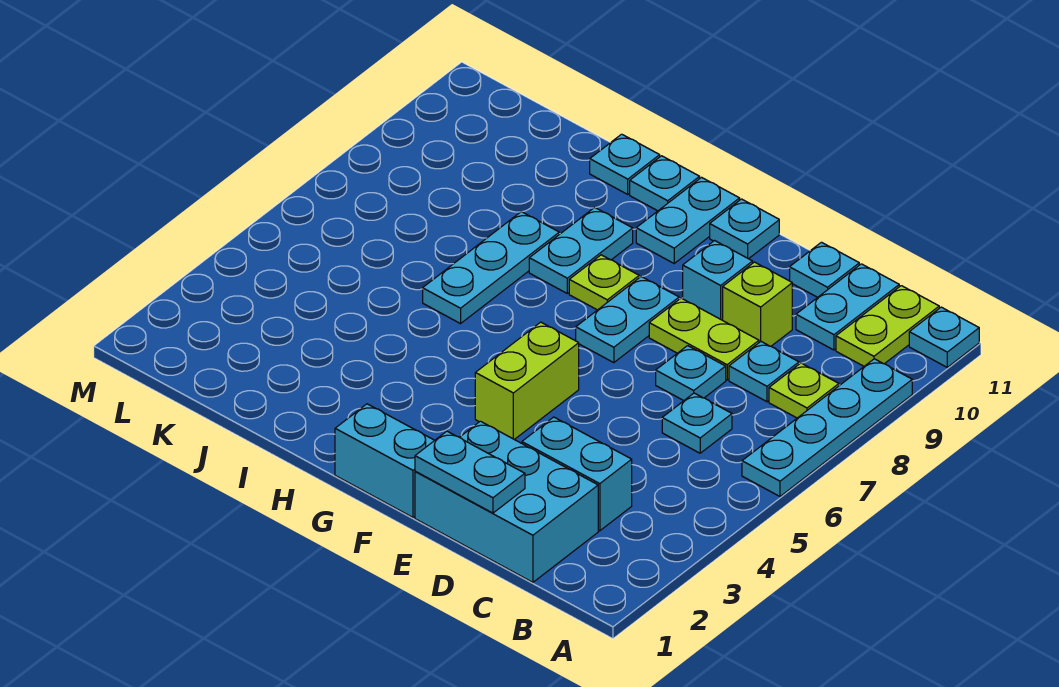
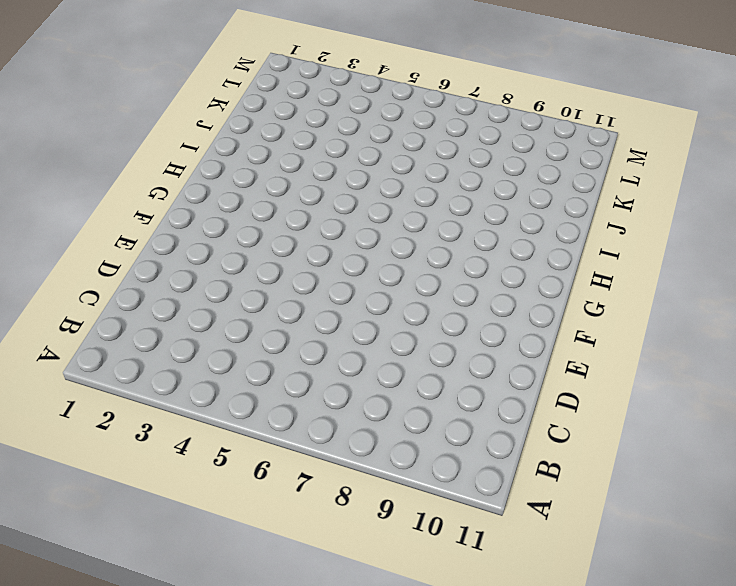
none -> cyan 1x4 plate [742,359,912,496]
none -> cyan 1x1 plate [909,307,979,367]
none -> lime 1x1 plate [769,363,839,418]

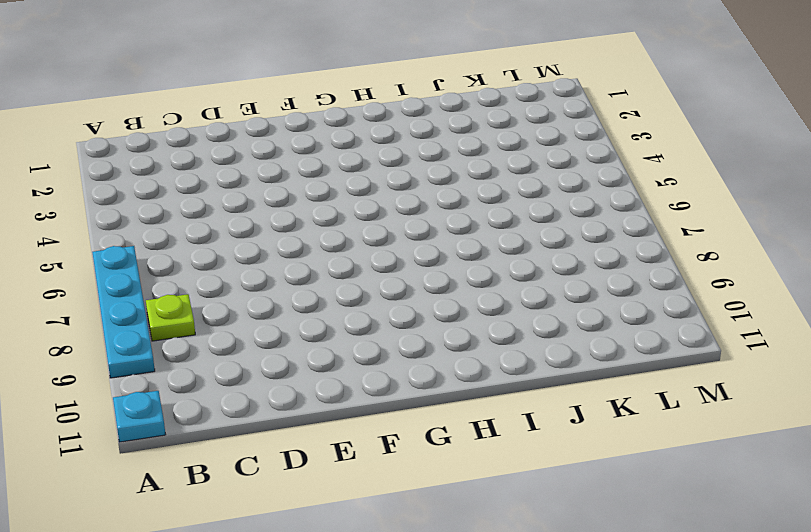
none -> lime 1x2 plate [836,286,939,366]
none -> cyan 2x3 brick [415,421,598,582]
none -> cyan 1x2 brick [522,417,632,531]

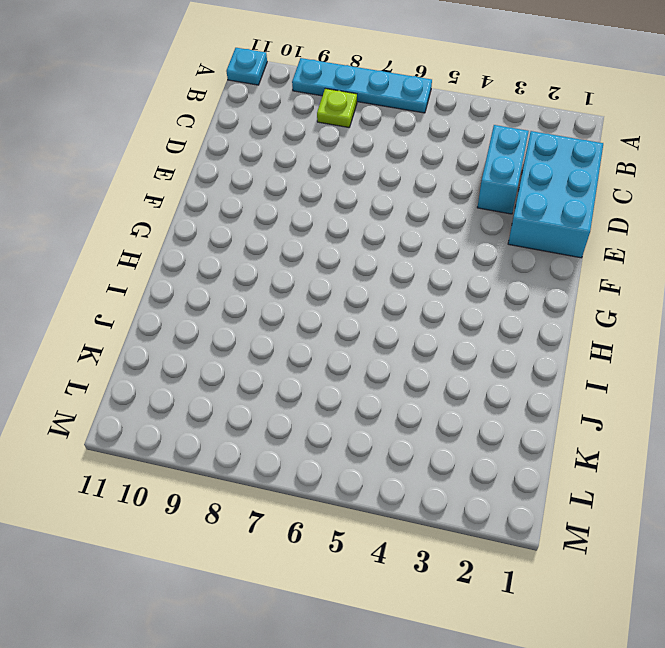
none -> lime 1x2 plate [836,286,939,366]
none -> cyan 1x1 plate [662,393,732,453]
none -> cyan 1x1 plate [729,342,799,402]

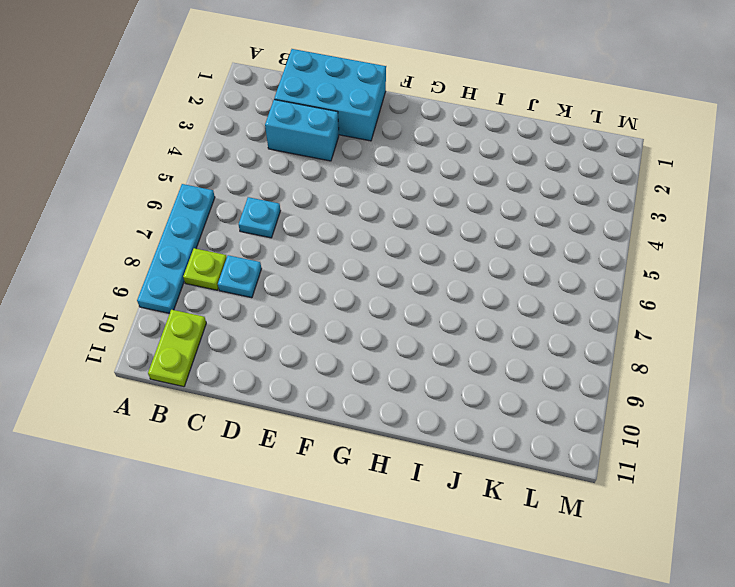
none -> cyan 1x1 plate [909,307,979,367]
none -> cyan 1x2 plate [796,264,899,350]
none -> cyan 1x1 plate [656,346,726,401]

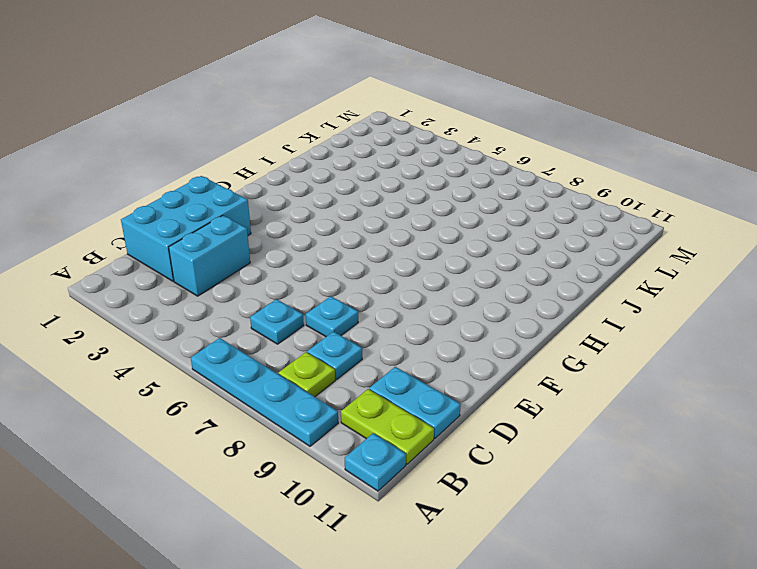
none -> lime 1x2 plate [649,298,759,380]
none -> lime 1x1 brick [723,262,792,346]
none -> cyan 1x1 plate [790,242,859,297]

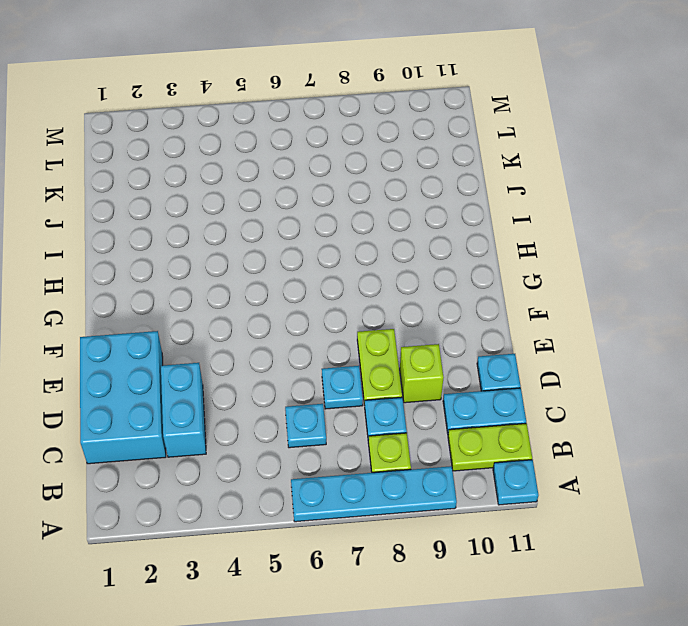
none -> cyan 1x1 brick [683,241,753,320]
none -> cyan 1x2 brick [335,404,435,517]
none -> lime 1x2 brick [475,322,579,439]

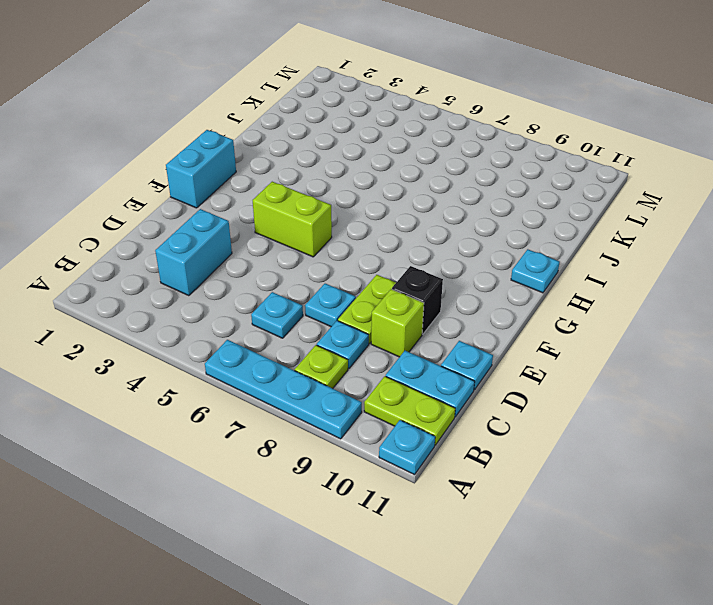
black 1x1 brick [392,266,443,334] -> cyan 1x1 brick [683,241,753,320]
none -> cyan 2x3 brick [415,421,598,582]
none -> cyan 1x2 plate [576,277,679,363]
none -> cyan 1x1 plate [710,199,779,259]

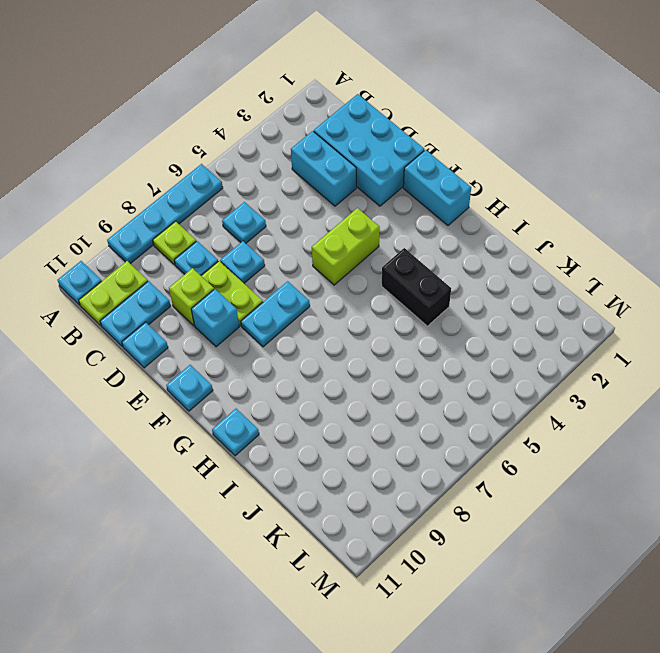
black 1x2 brick [382,248,451,326] -> none
none -> lime 1x1 plate [569,255,639,310]
none -> cyan 1x2 plate [636,177,740,263]
none -> cyan 1x2 plate [529,207,633,293]

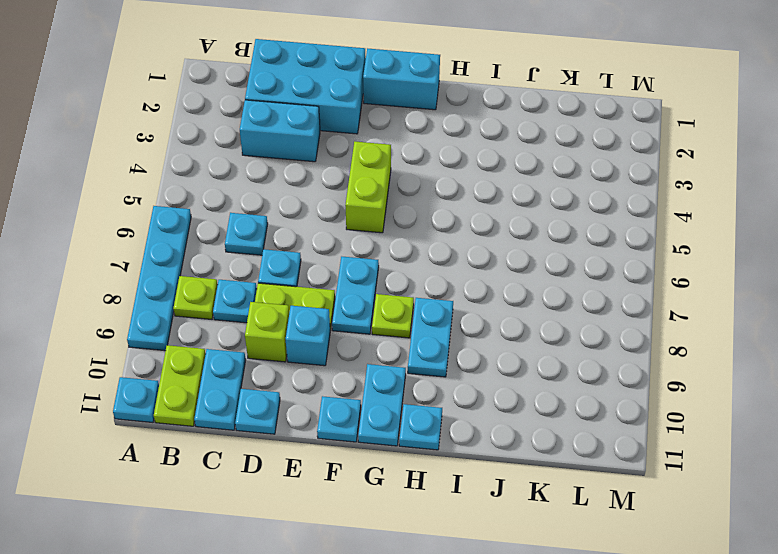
none -> cyan 1x3 plate [423,212,559,324]
none -> cyan 1x1 plate [590,134,660,194]
none -> cyan 1x2 plate [415,431,525,513]

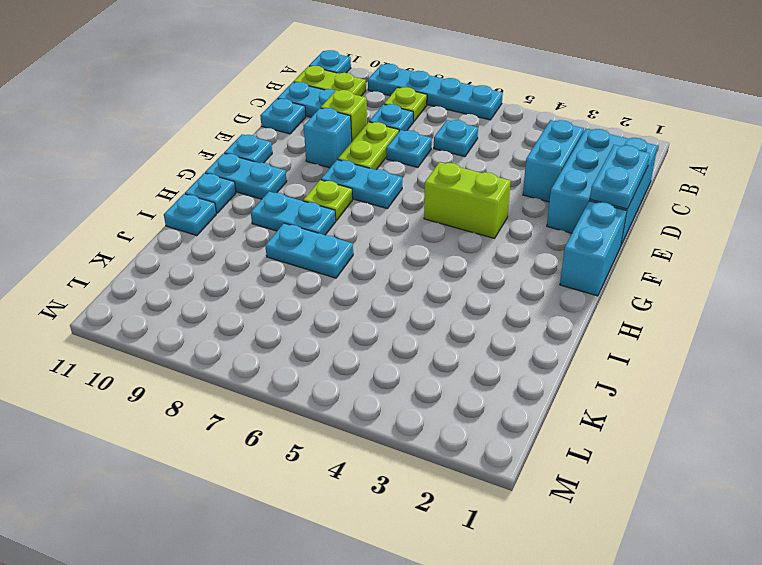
cyan 1x2 plate [265,223,353,278] -> cyan 1x3 plate [423,212,559,324]

